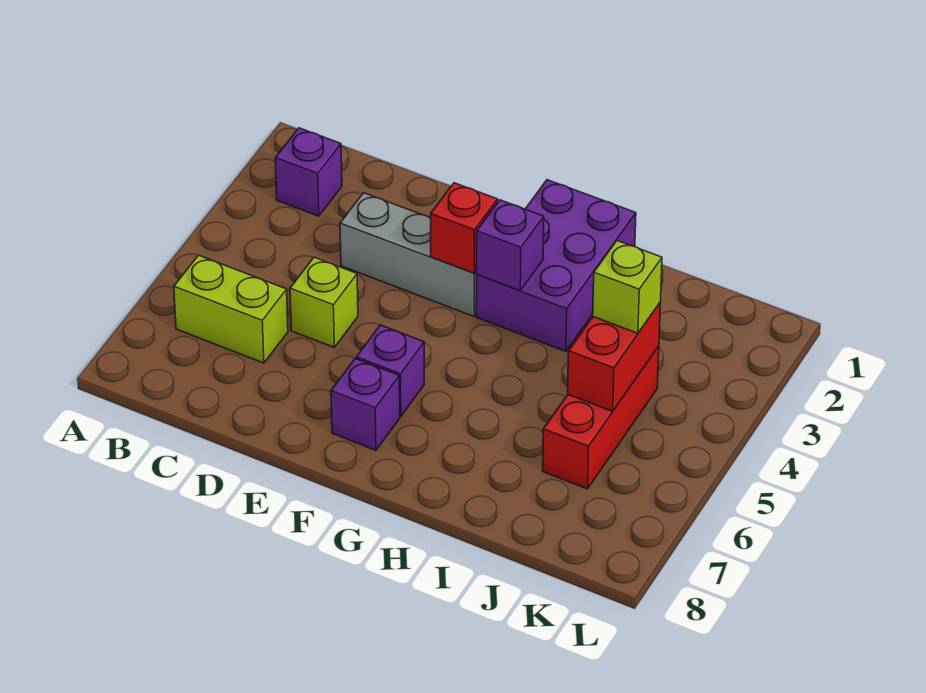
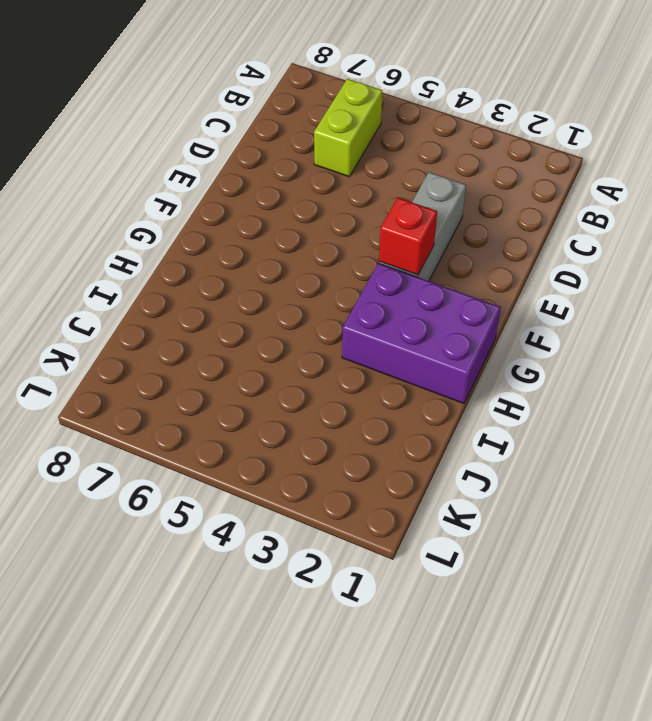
none -> purple 1x1 brick [275,128,342,216]
none -> lime 1x1 brick [290,257,358,347]
none -> purple 1x1 brick [356,325,424,416]

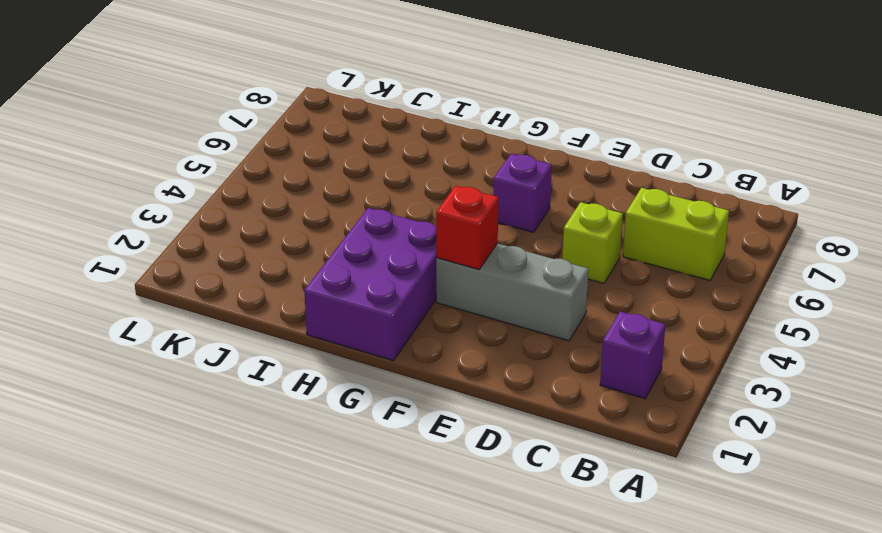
none -> purple 1x1 brick [331,359,400,450]
none -> red 1x3 brick [543,346,659,489]
none -> purple 1x1 brick [477,200,544,291]

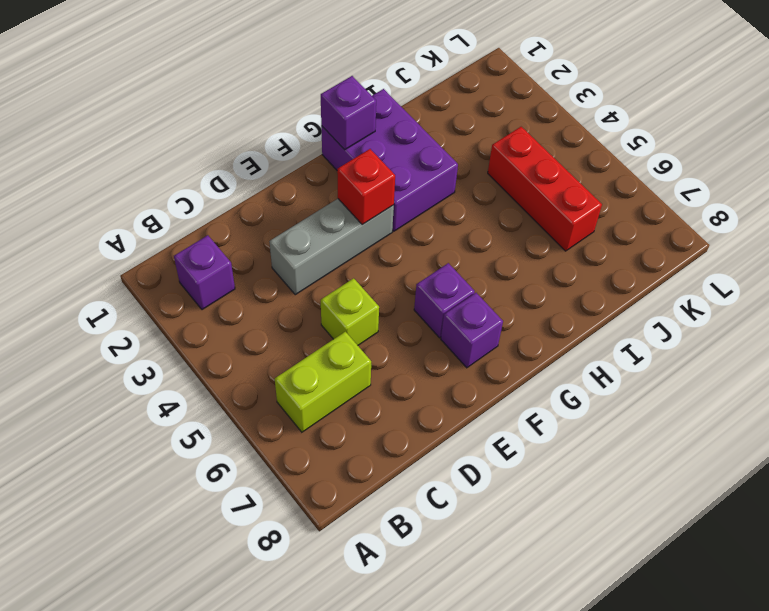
purple 1x1 brick [321,76,376,150] -> purple 1x1 brick moved to [477,200,544,291]
none -> red 1x2 brick [568,303,660,411]
none -> lime 1x1 brick [593,241,662,333]

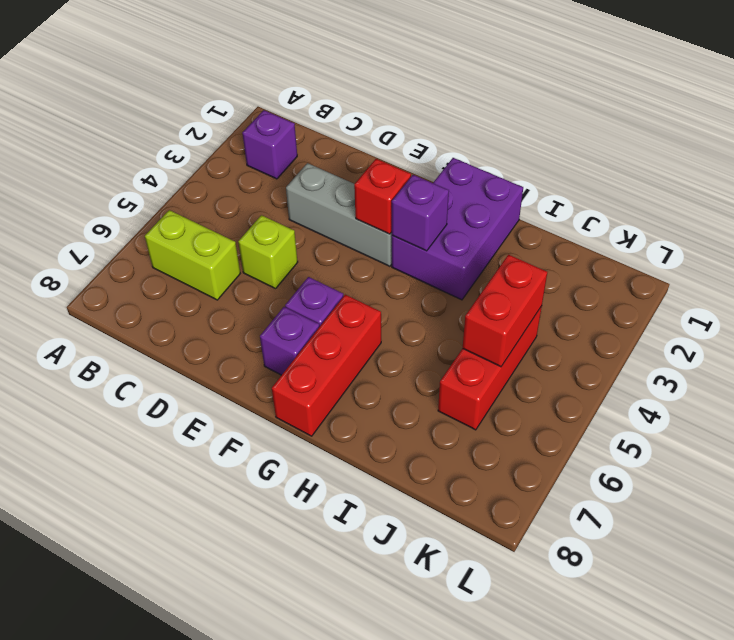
red 1x3 brick [272,295,381,436] -> none
none -> lime 1x1 brick [593,241,662,333]

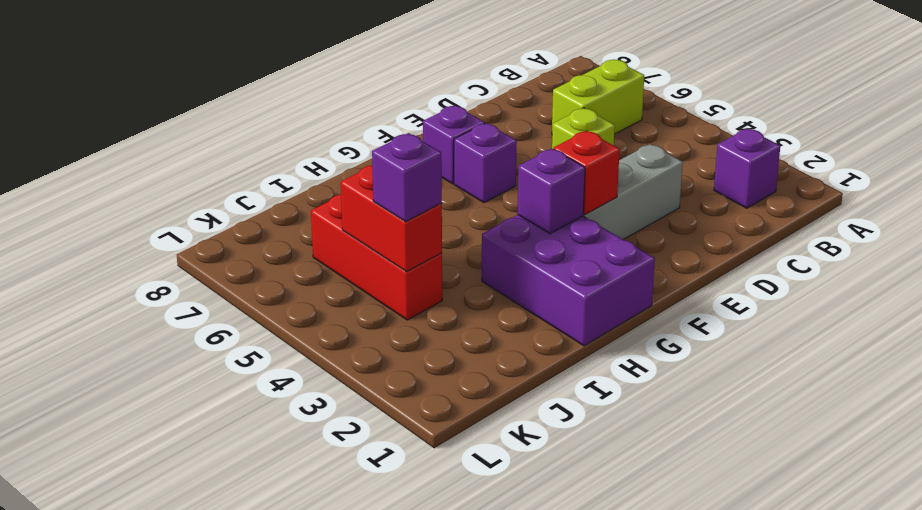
purple 1x1 brick [372,133,442,222] -> lime 1x1 brick [593,241,662,333]

